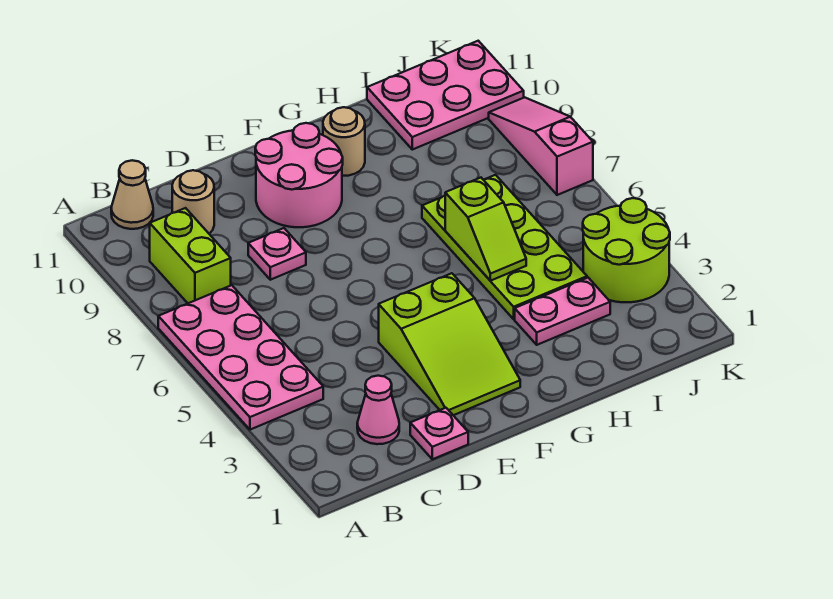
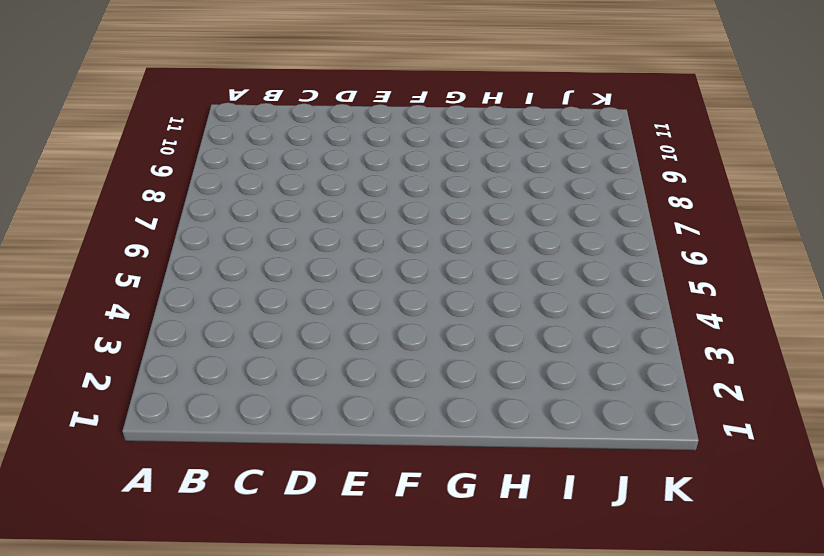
none -> pink 2x4 plate [158,285,323,430]
none -> lime 1x2 brick [150,208,231,303]
none -> tan 1x1 cone [111,160,153,229]

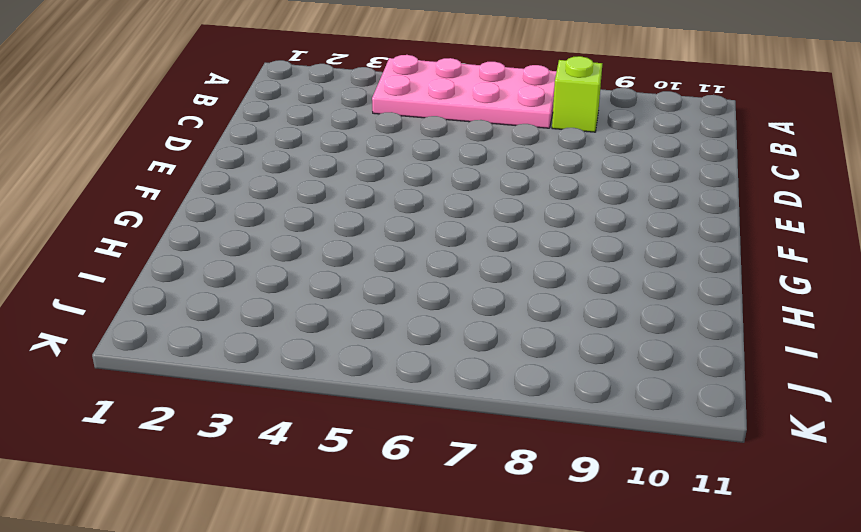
lime 1x1 brick [552,56,602,132] -> lime 1x2 brick [150,208,231,303]
none -> tan 1x1 cone [111,160,153,229]
none -> pink 1x1 cone [357,376,399,444]
none -> tan 1x1 round brick [172,170,214,234]

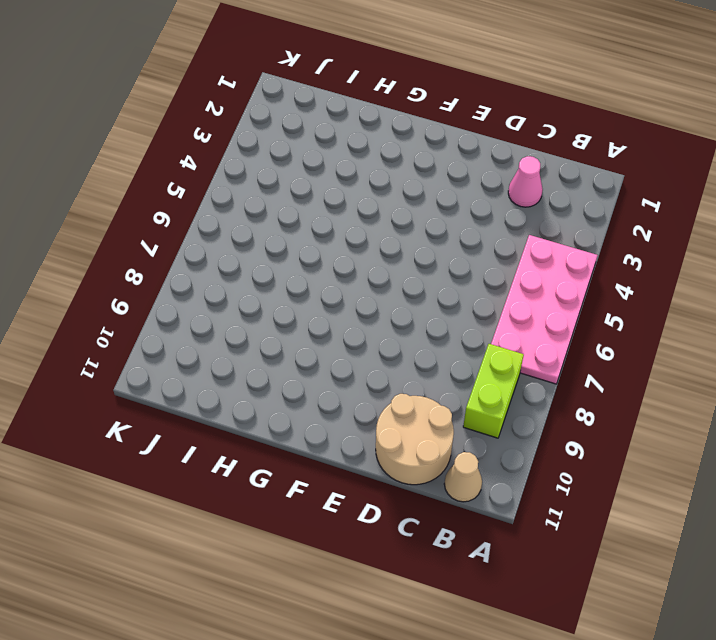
tan 2x2 round brick [376,393,454,485] -> tan 1x1 round brick [172,170,214,234]
none -> pink 1x1 plate [410,408,468,459]
none -> pink 1x1 plate [248,228,306,280]
none -> lime 2x3 slope [379,273,520,415]

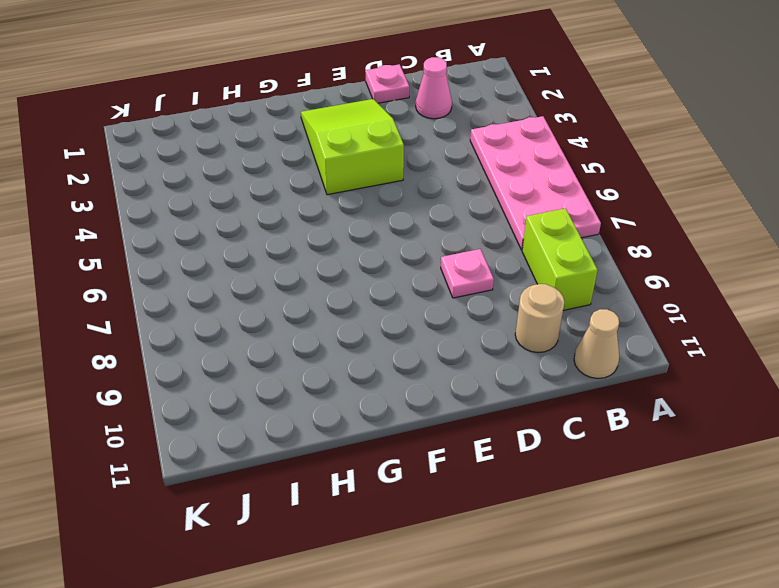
none -> pink 2x2 round brick [255,123,343,227]
none -> tan 1x1 round brick [323,107,365,176]
none -> pink 1x2 plate [515,278,610,345]

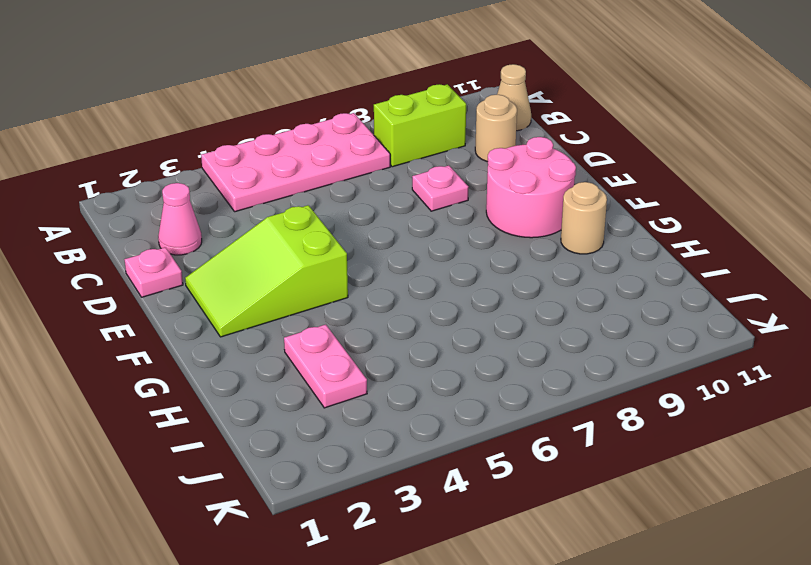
none -> lime 2x4 plate [422,175,587,319]
none -> pink 2x3 plate [367,41,524,150]
none -> lime 2x2 round brick [583,198,670,302]

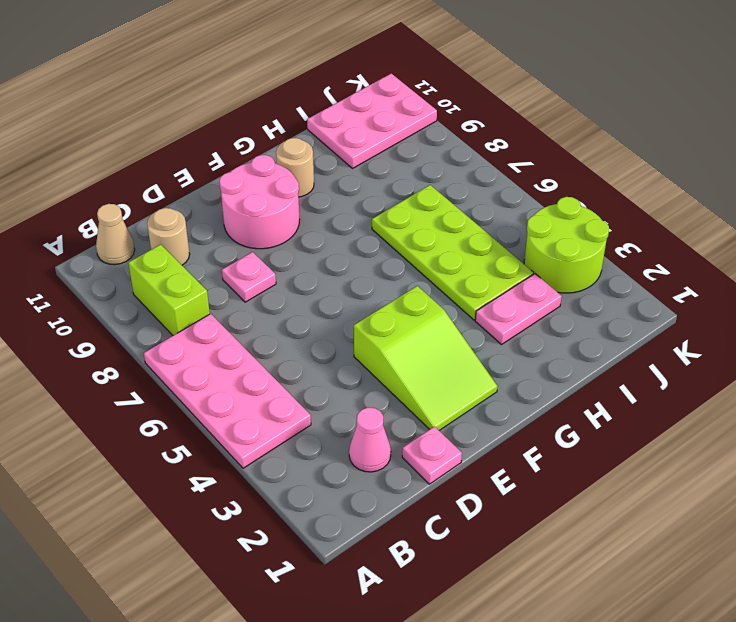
none -> pink 1x3 slope [489,97,593,195]
none -> lime 1x2 slope [445,178,526,281]

